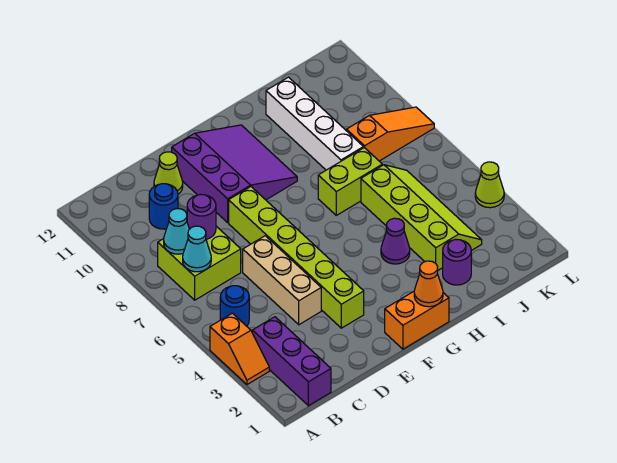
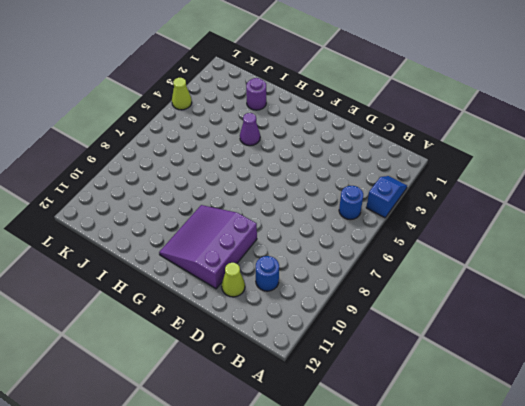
blue 1x2 slope [366,176,407,218] -> orange 1x2 slope [210,313,269,385]
none -> purple 1x3 brick [252,317,331,406]
none -> lime 2x2 brick [158,226,241,300]
none -> tan 1x3 brick [243,236,321,325]

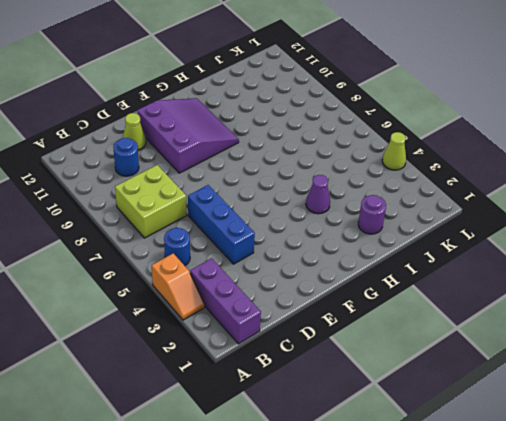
blue 1x3 brick [188,185,255,264] -> tan 1x3 brick [243,236,321,325]
none -> lime 1x6 brick [229,187,364,328]
none -> orange 1x2 brick [385,292,449,349]
none -> lime 1x2 brick [318,148,382,215]

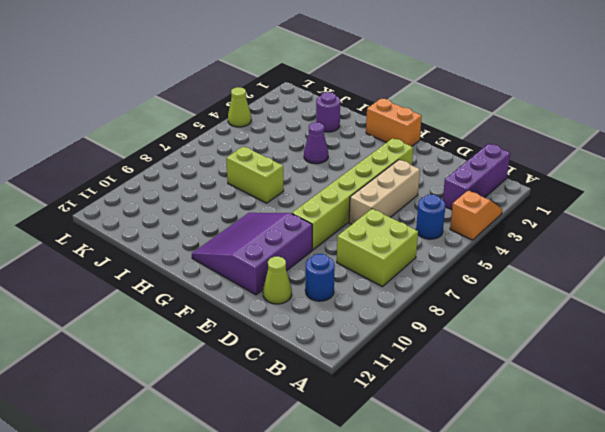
none -> lime 2x4 slope [361,165,482,270]
none -> white 1x4 brick [266,77,363,170]
none -> orange 1x3 slope [347,107,434,161]

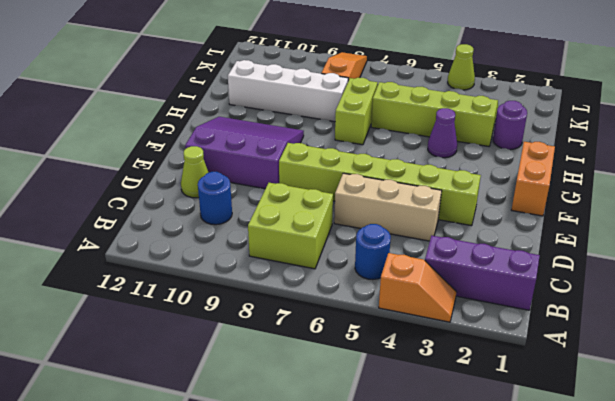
none -> cyan 1x1 cone [183,226,211,272]
none -> cyan 1x1 cone [164,209,189,254]
none -> purple 1x1 round brick [187,194,216,239]

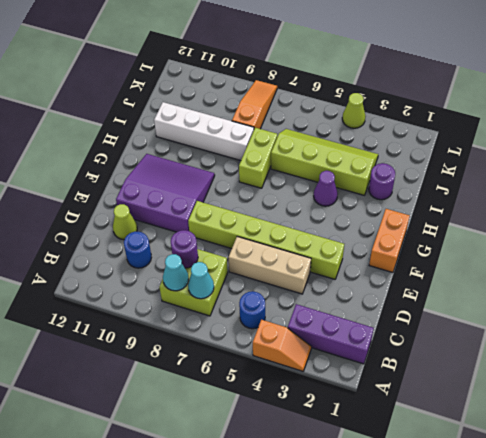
none -> orange 1x1 cone [414,261,443,307]

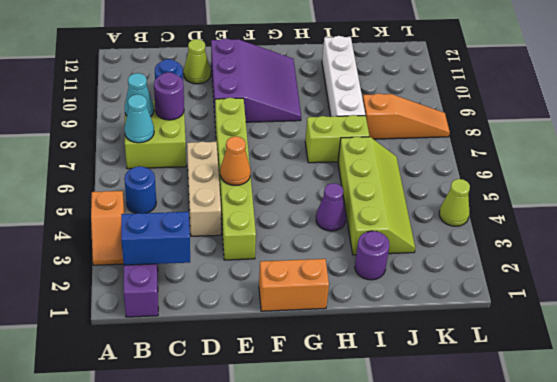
blue 1x2 brick [121,212,190,265] -> none
orange 1x1 cone [220,136,251,185] -> orange 1x1 cone moved to [414,261,443,307]

